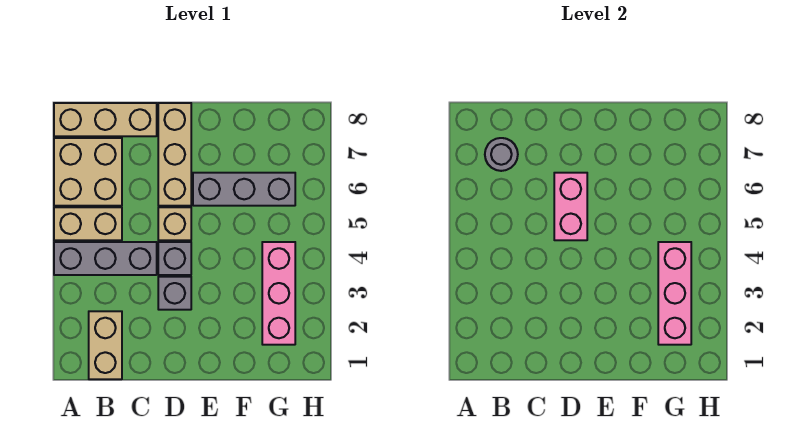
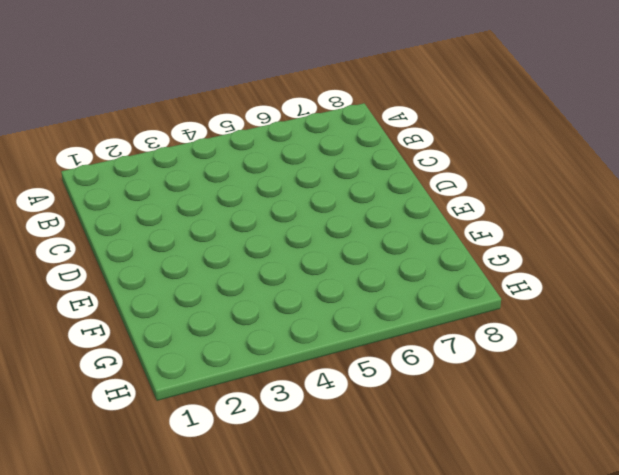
none -> grey 1x3 brick [54,242,157,275]
none -> tan 1x2 brick [54,207,122,240]
none -> tan 2x2 brick [54,138,122,206]

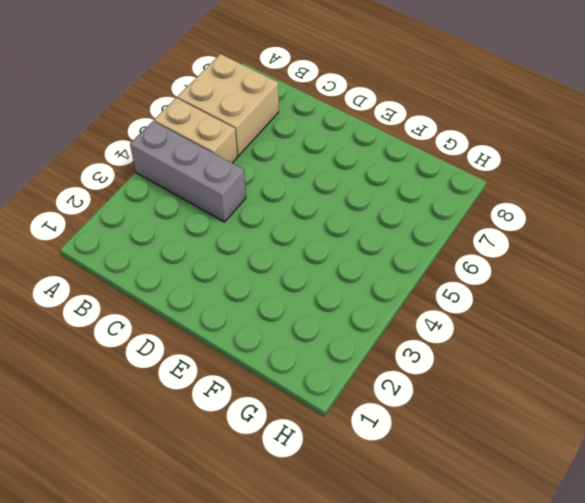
none -> tan 1x3 brick [54,103,157,136]
none -> tan 1x2 brick [89,311,122,379]
none -> grey 1x1 brick [158,277,191,310]

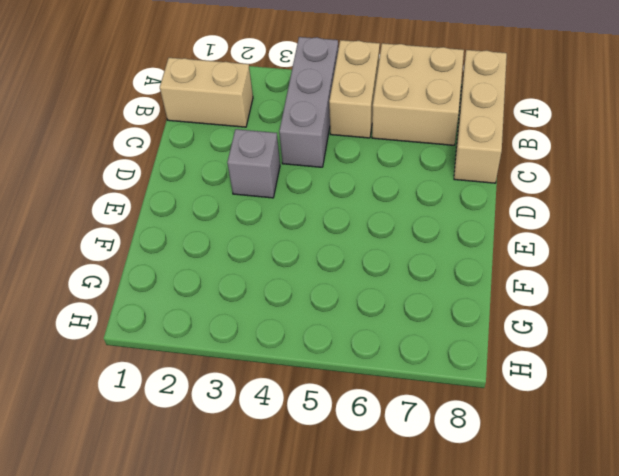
none -> grey 1x1 brick [158,242,191,275]
none -> tan 1x1 brick [158,207,191,240]
none -> tan 1x3 brick [158,103,191,206]

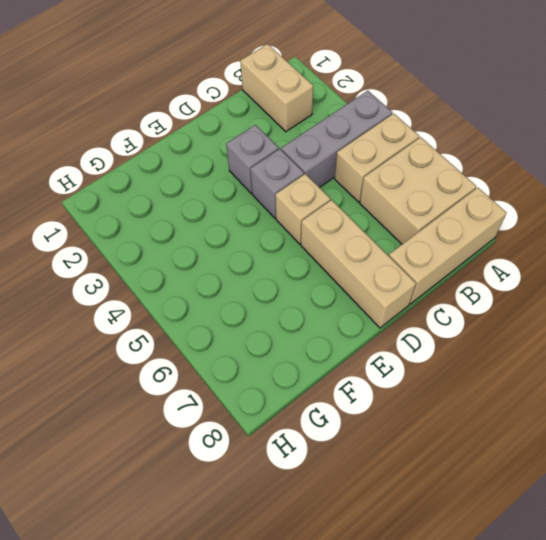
none -> grey 1x3 brick [193,173,295,206]
none -> pink 1x3 brick [262,242,295,345]
none -> grey 1x1 round brick [485,138,518,171]

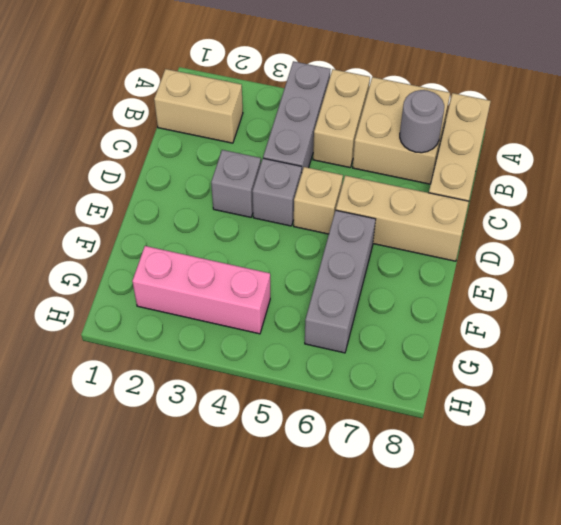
none -> pink 1x2 brick [554,173,587,240]
none -> pink 1x3 brick [658,242,691,345]

